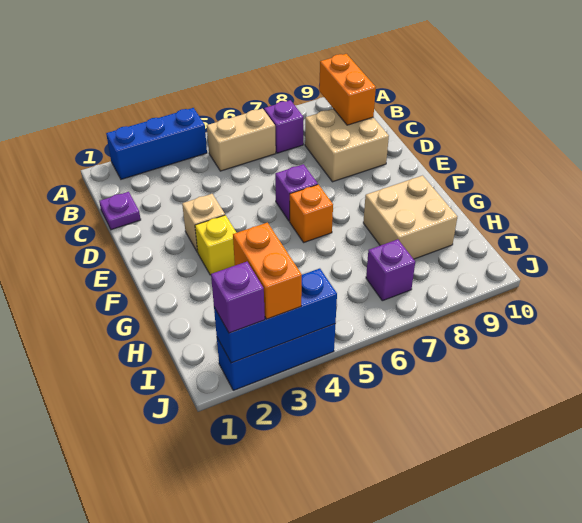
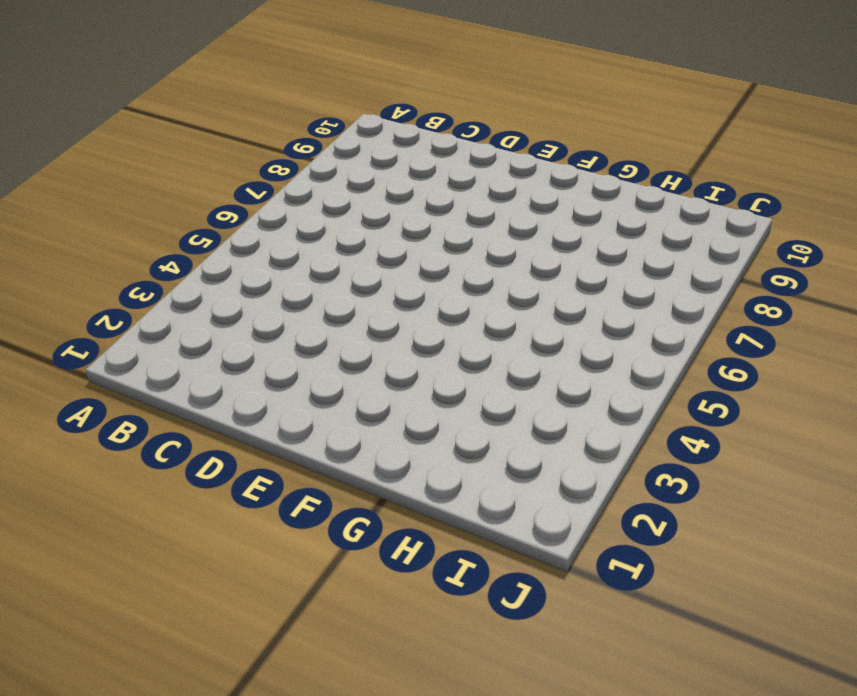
none -> blue 1x3 brick [106,108,207,179]
none -> tan 1x2 brick [207,109,276,171]
none -> purple 1x1 brick [264,100,303,153]

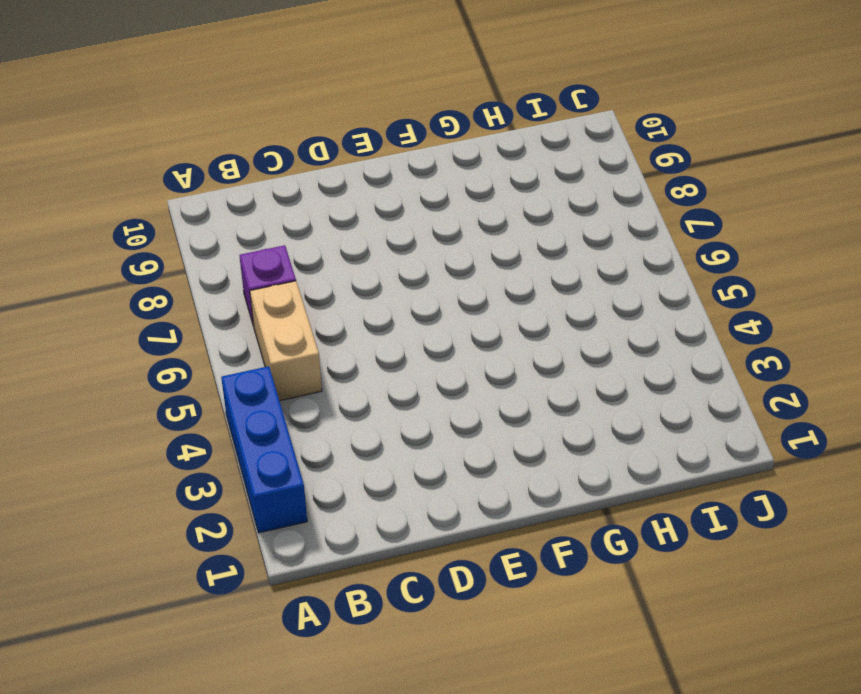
none -> purple 1x1 plate [99,192,141,230]
none -> tan 2x2 brick [305,109,389,182]
none -> tan 1x1 brick [182,194,225,252]

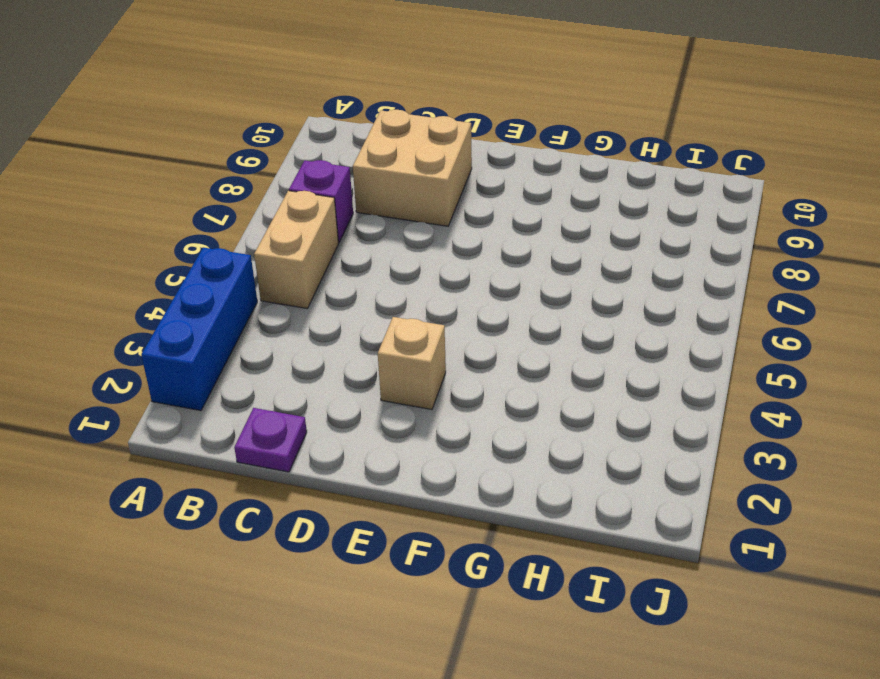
none -> purple 1x1 brick [275,164,318,221]
none -> yellow 1x1 brick [195,215,236,275]
none -> orange 1x1 brick [290,185,333,243]

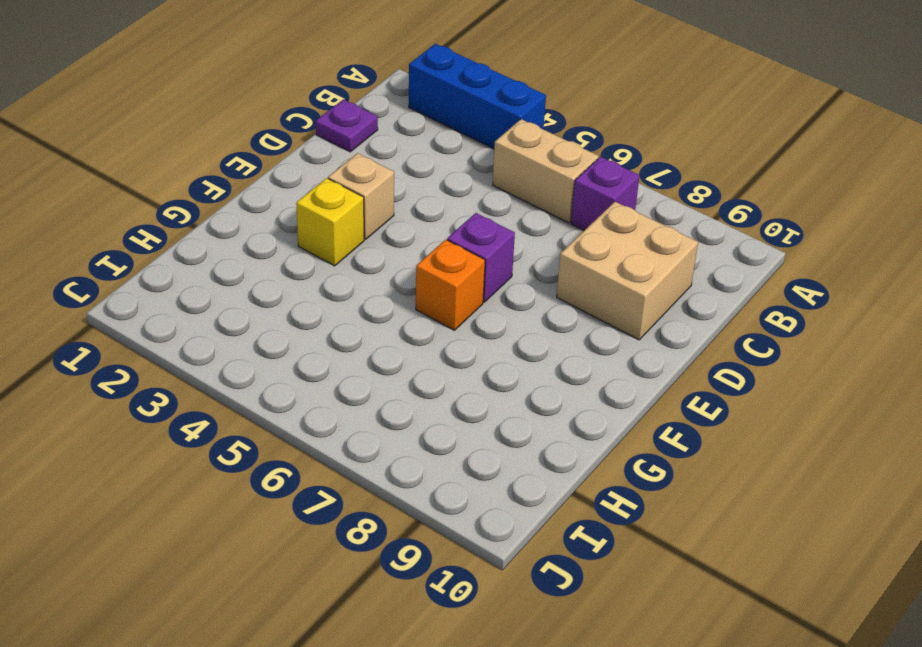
none -> tan 2x2 brick [363,176,457,259]
none -> purple 1x1 brick [366,239,415,301]
none -> blue 1x3 brick [217,324,335,390]

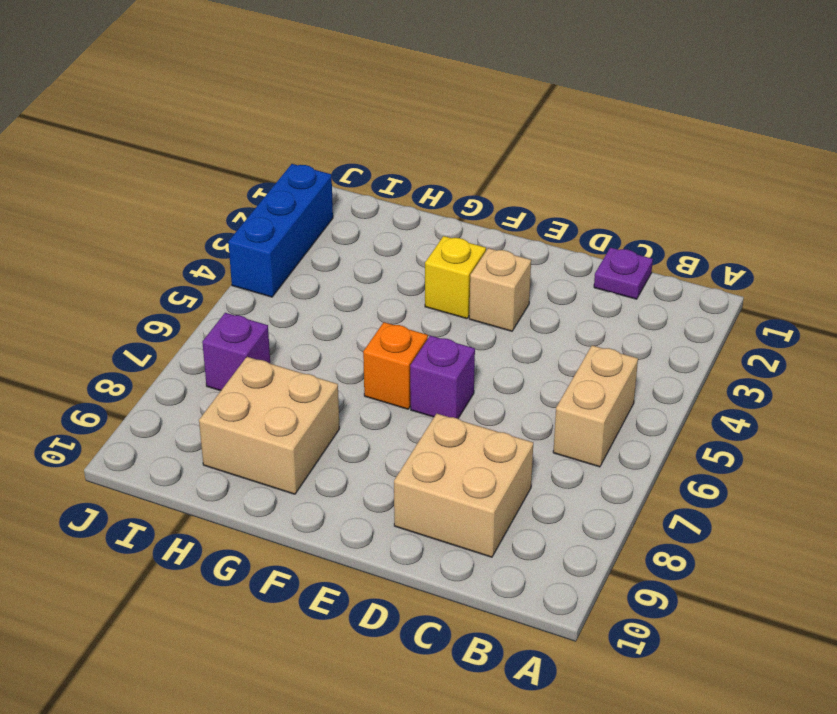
none -> blue 1x3 brick [106,108,207,179]
none -> purple 1x1 brick [264,100,303,153]
none -> orange 1x2 brick [319,54,376,125]

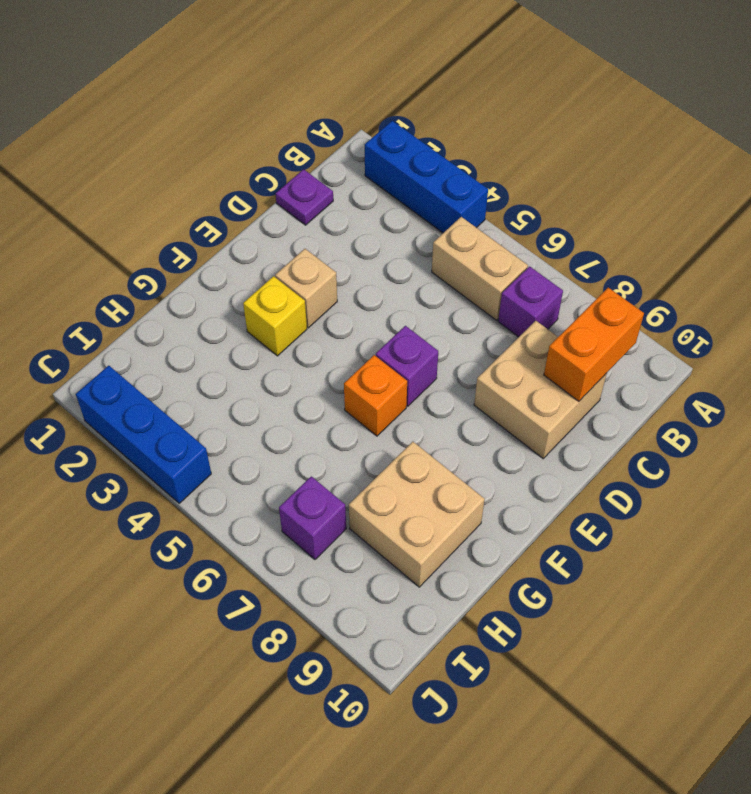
none -> blue 1x3 brick [214,268,337,363]
none -> orange 1x2 brick [233,223,302,319]
none -> purple 1x1 brick [211,262,265,333]

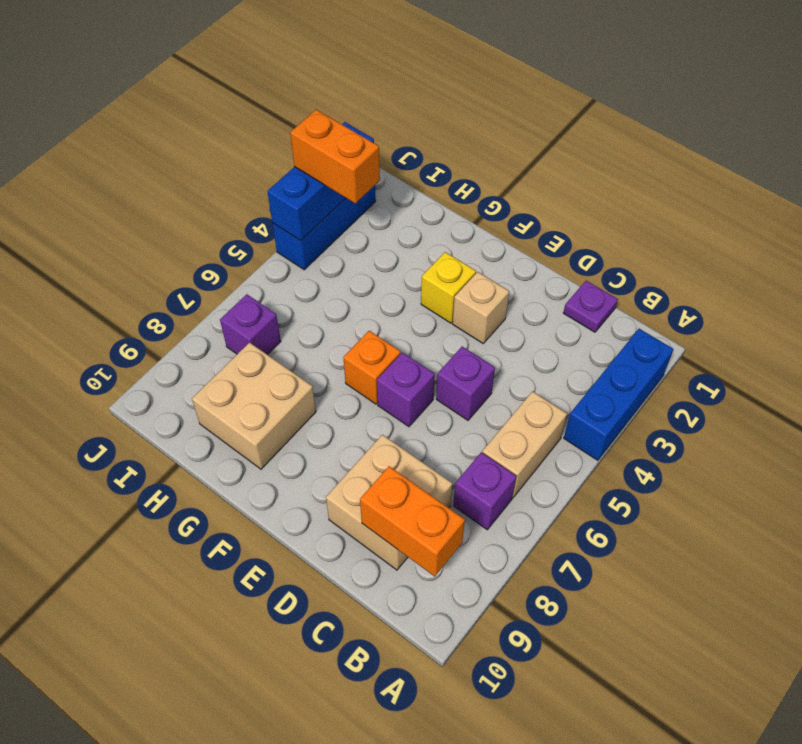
purple 1x1 brick [436,346,495,420] -> purple 1x1 brick moved to [211,262,265,333]

